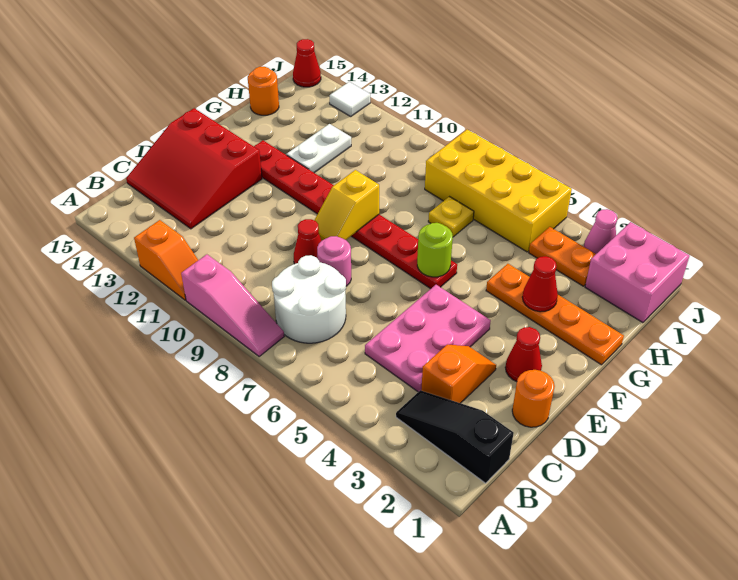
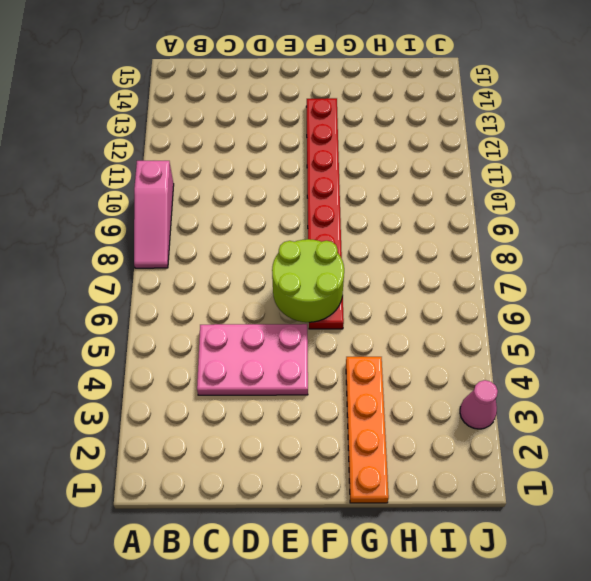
lime 2x2 round brick [272,239,344,322] -> lime 1x1 round brick [417,223,453,277]
none -> orange 1x2 slope [134,220,198,300]
none -> black 1x3 slope [396,390,514,483]
none -> white 2x2 round brick [272,255,346,343]

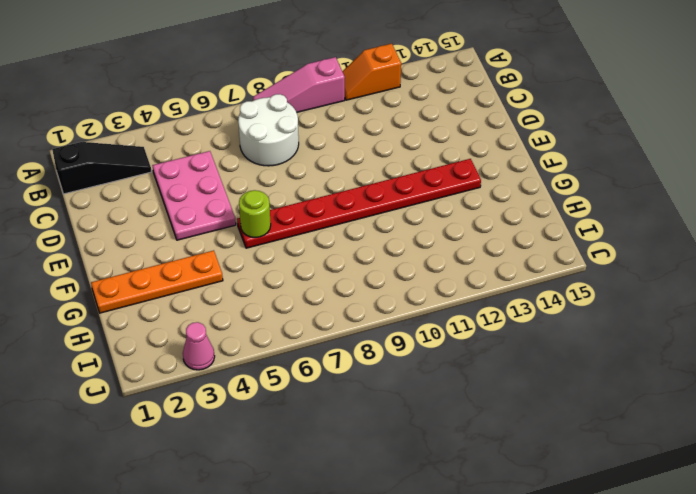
none -> orange 1x2 slope [421,345,496,403]
none -> red 3x3 slope [126,108,262,229]
none -> orange 1x1 round brick [512,370,555,427]

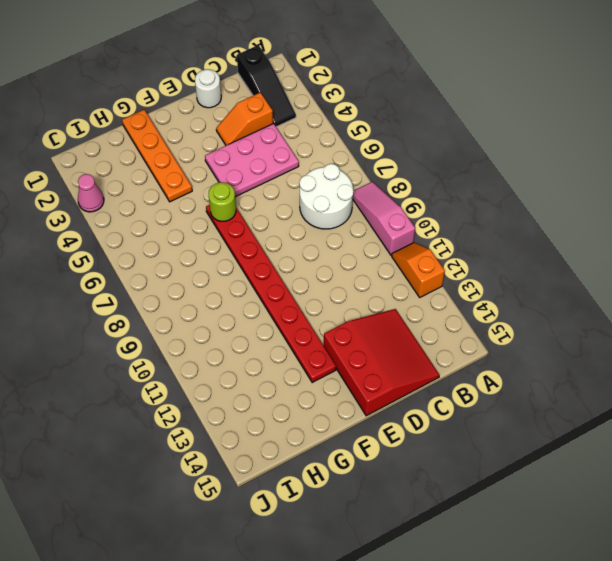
white 1x1 round brick [195,69,221,108] -> orange 1x1 round brick [512,370,555,427]
none -> pink 1x1 round brick [317,236,351,286]
none -> red 1x1 cone [294,219,321,264]
none -> red 1x1 cone [505,327,542,382]

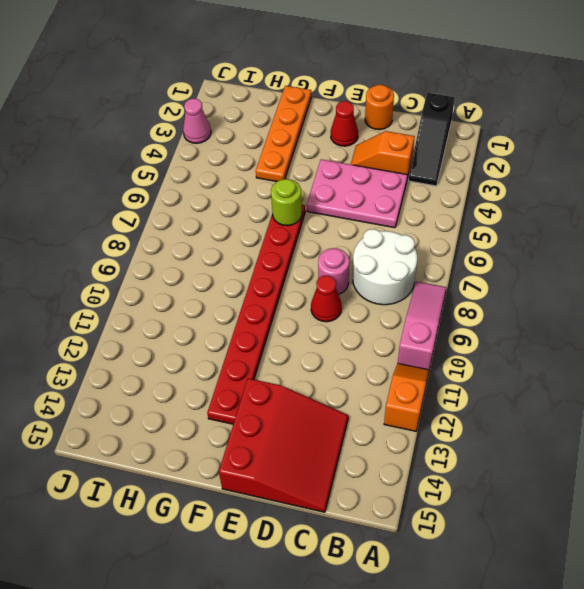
none -> white 1x2 plate [286,124,351,173]
none -> yellow 1x1 plate [428,197,474,237]
none -> orange 1x1 round brick [248,67,279,115]

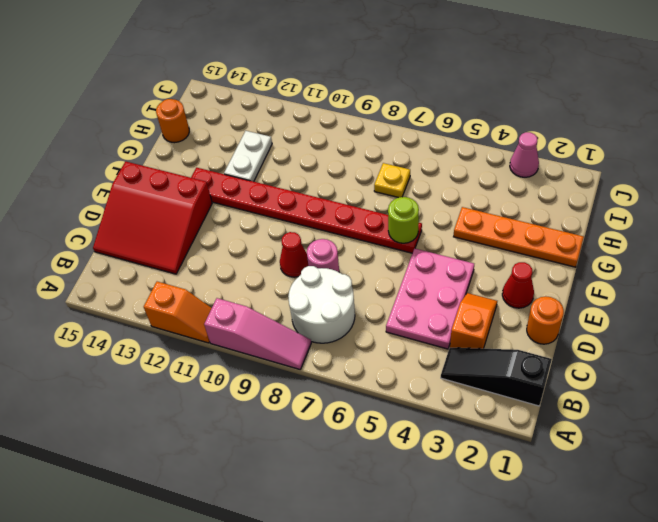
none -> pink 2x2 brick [585,222,689,323]
none -> orange 1x2 plate [529,227,596,286]
none -> yellow 2x4 brick [425,130,572,252]

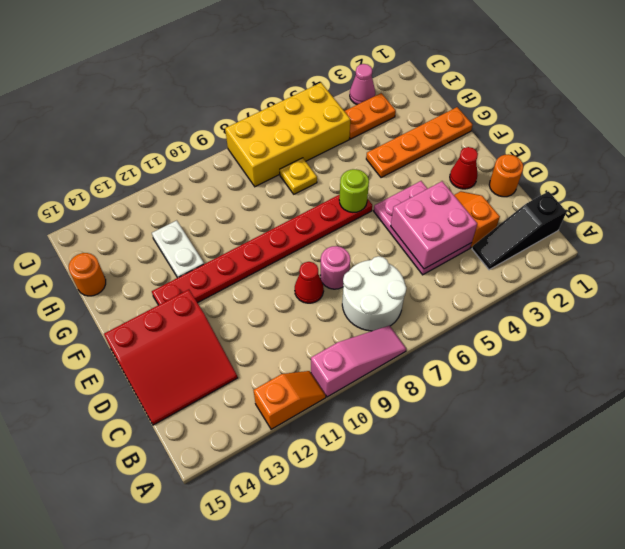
pink 2x2 brick [391,181,477,269] -> pink 2x2 brick moved to [585,222,689,323]
none -> white 1x1 tile [330,82,370,116]
none -> red 1x1 cone [293,39,321,87]
none -> yellow 1x2 slope [314,170,379,241]

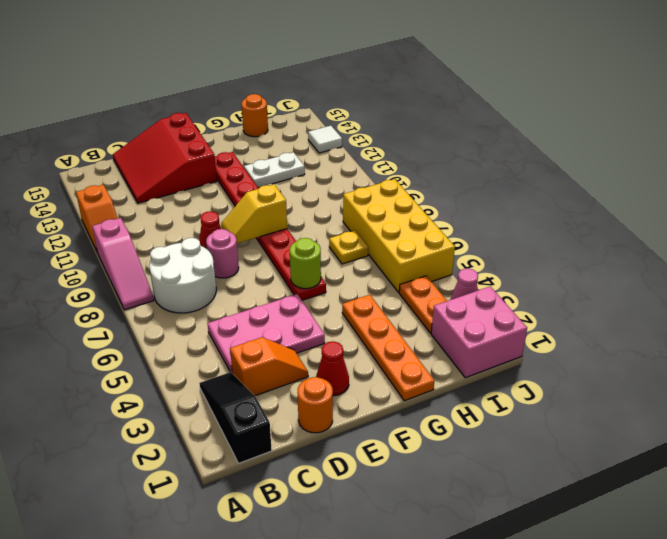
none -> red 1x1 cone [293,39,321,87]
none -> red 1x1 cone [522,256,558,312]

